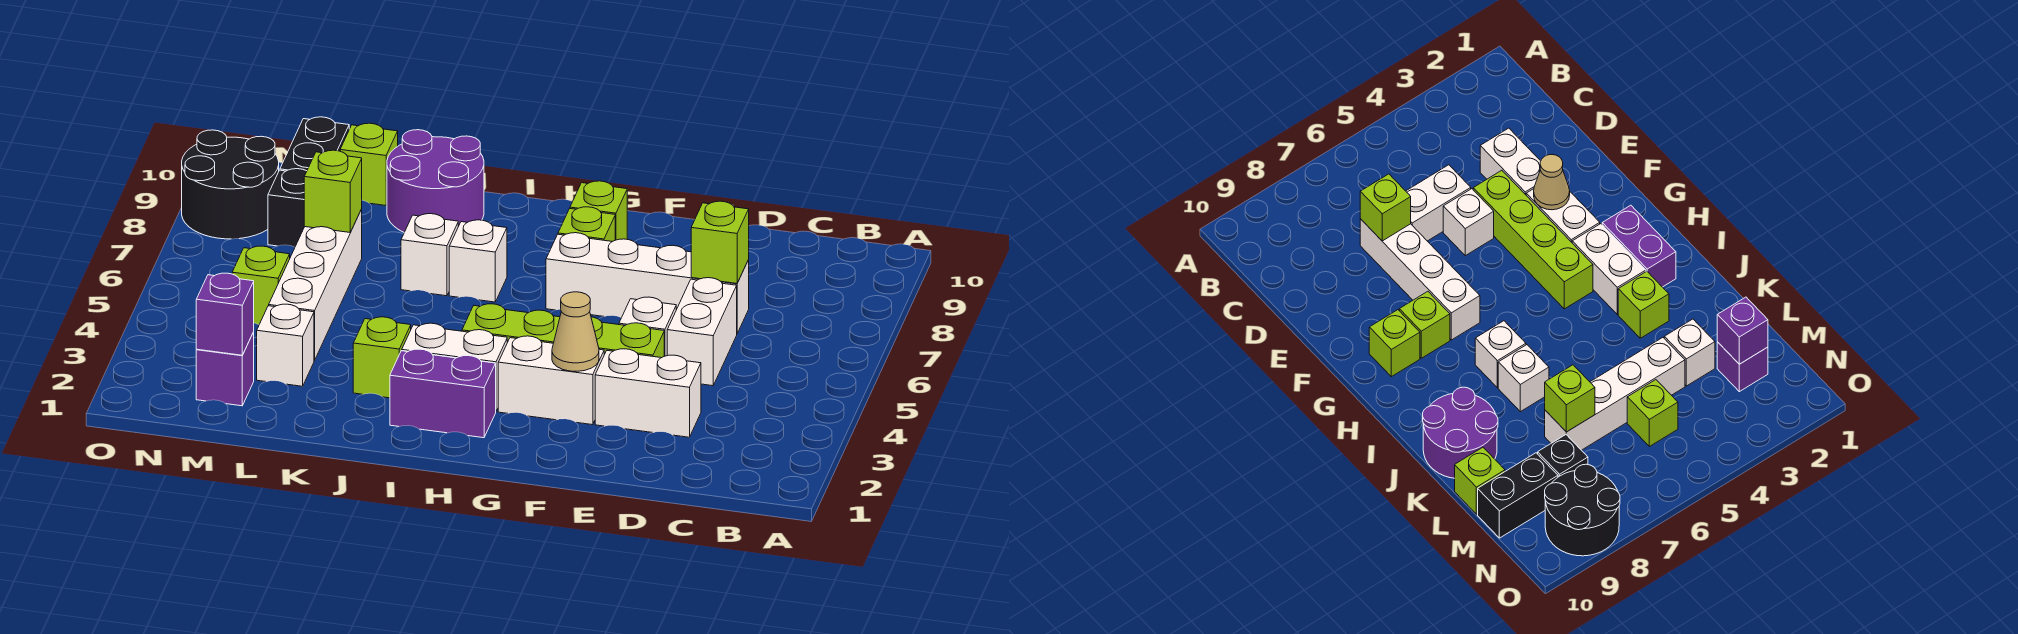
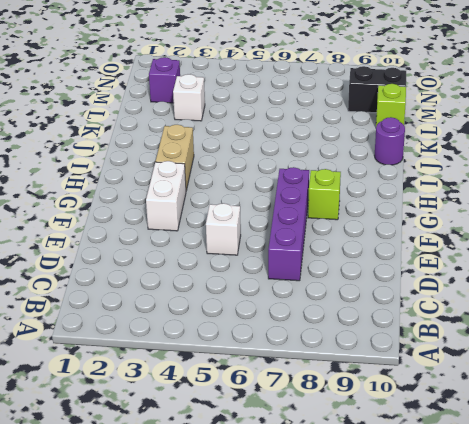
purple 1x4 brick [268,167,309,281] -> white 1x4 brick [546,233,749,333]
tan 1x2 brick [156,125,194,190] -> white 1x2 brick [402,323,507,411]
purple 1x1 round brick [375,117,405,165] -> purple 2x2 round brick [387,130,484,232]
none -> white 1x2 brick [595,349,701,437]
none -> white 1x2 brick [667,278,737,386]
none -> lime 1x4 brick [462,304,664,358]

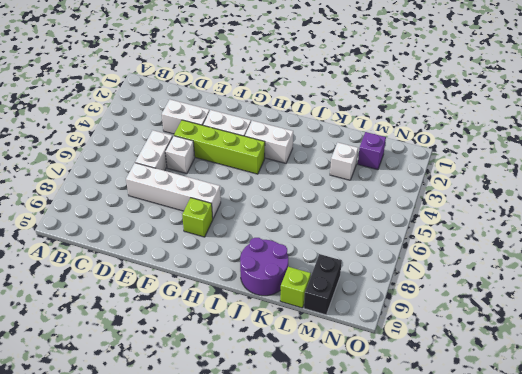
none -> lime 1x1 brick [570,181,627,240]
none -> purple 1x2 brick [390,349,496,438]
none -> white 1x1 brick [449,220,507,302]

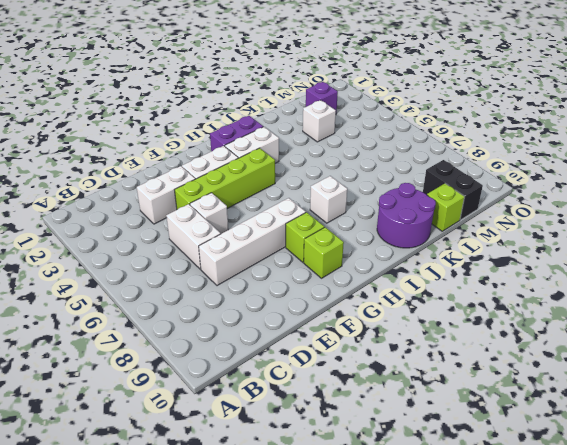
none -> lime 1x1 brick [353,317,411,398]
none -> white 1x1 brick [401,214,458,296]
none -> white 1x4 brick [269,209,362,361]

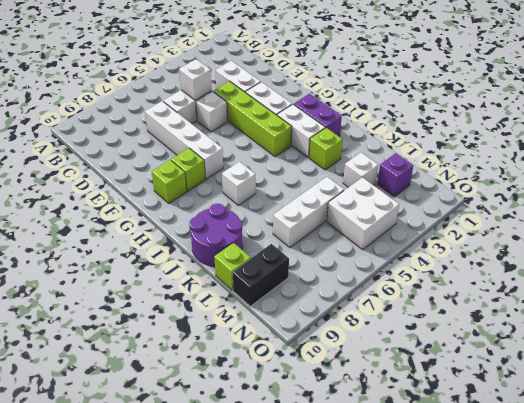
white 1x1 brick [179,59,212,100] -> white 1x1 brick moved to [401,214,458,296]
white 1x3 brick [273,177,344,248] -> white 1x4 brick [269,209,362,361]
white 2x2 brick [327,177,399,250] -> lime 1x1 brick [232,246,290,324]
none -> black 1x1 brick [268,169,307,247]
none -> black 2x2 round brick [182,130,279,239]
none -> lime 1x1 brick [691,201,749,283]

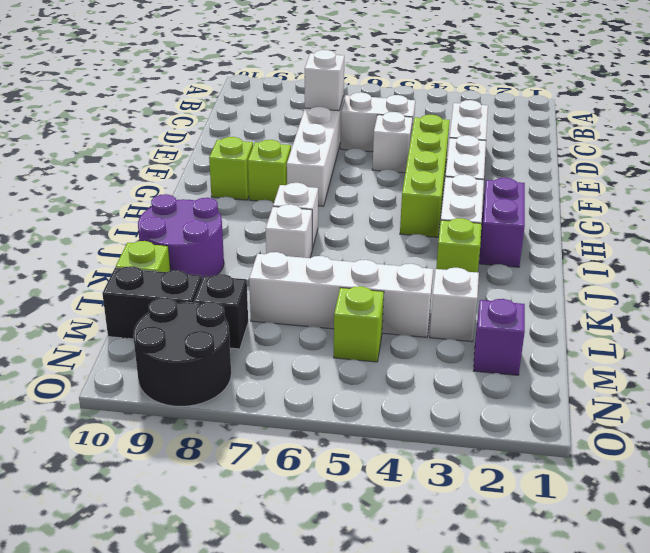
white 1x1 brick [305,50,344,111] -> lime 1x1 brick [691,201,749,283]
none -> tan 1x1 cone [552,292,599,371]
none -> lime 1x1 brick [304,150,362,232]
none -> purple 1x1 brick [196,273,254,355]

